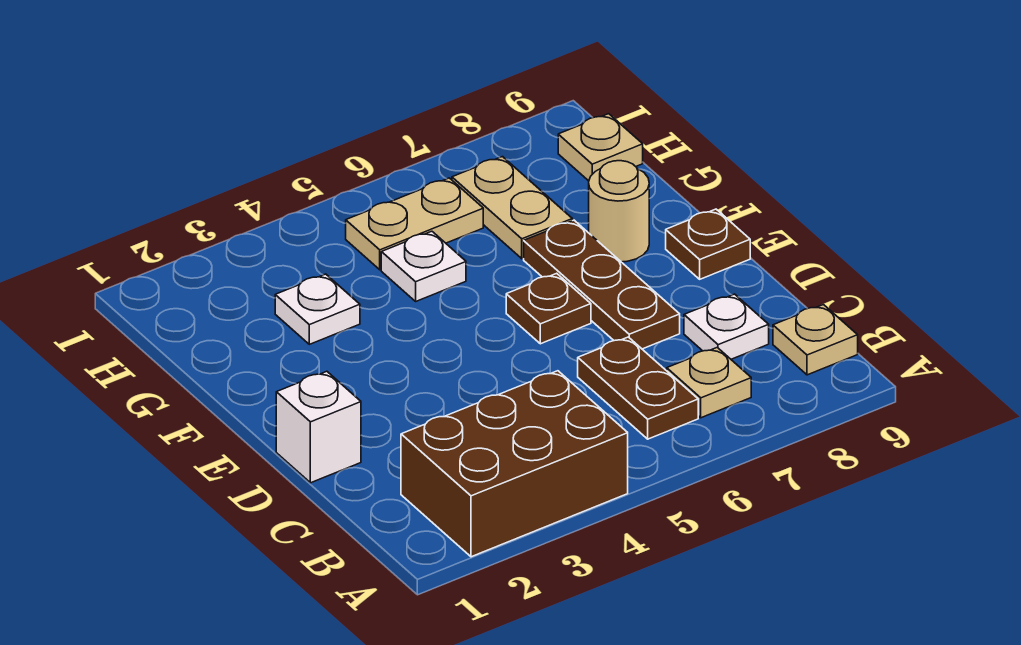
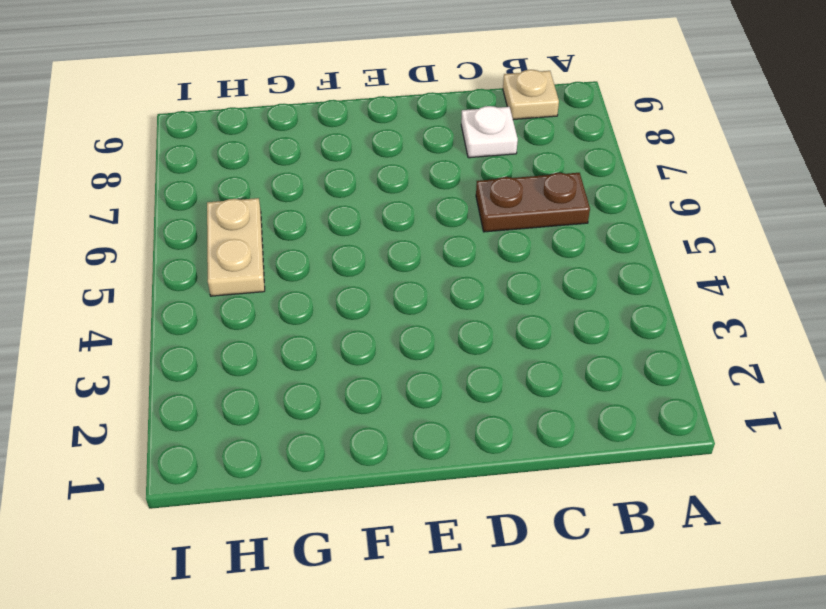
none -> brown 2x3 brick [401,371,628,557]
none -> tan 1x1 plate [667,348,751,418]
none -> white 1x1 brick [276,371,361,483]

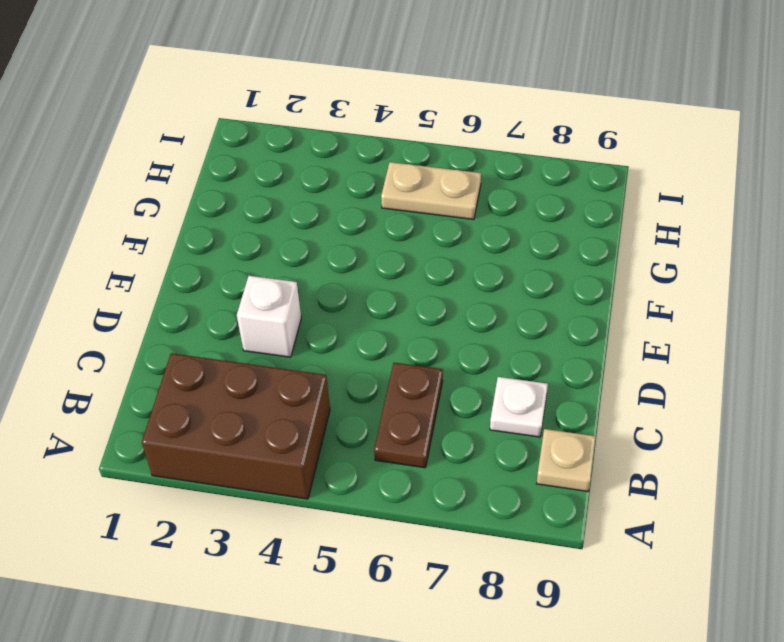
white 1x1 brick [237,276,301,357] -> white 1x1 brick moved to [276,371,361,483]
none -> tan 1x1 plate [667,348,751,418]
none -> brown 1x3 plate [524,220,680,349]
none -> brown 1x1 plate [506,273,591,344]

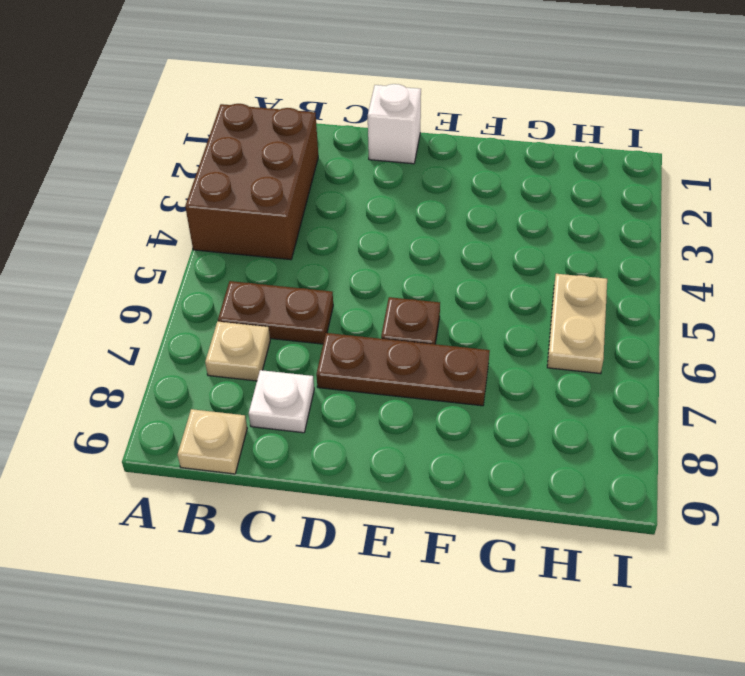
none -> brown 1x1 plate [666,209,750,279]
none -> tan 1x1 round brick [589,161,649,262]
none -> white 1x1 plate [275,274,360,344]

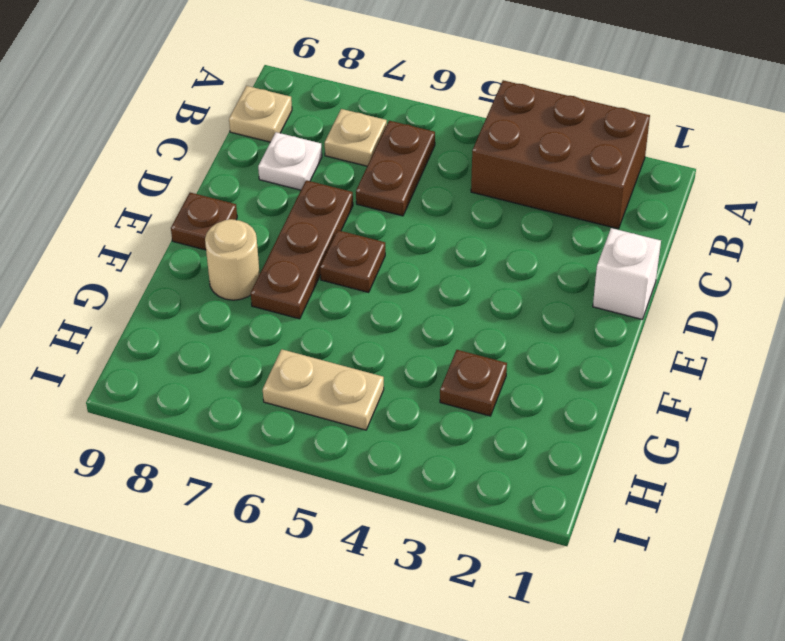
brown 1x1 plate [440,350,507,416] -> white 1x1 plate [275,274,360,344]
none -> white 1x1 plate [381,231,466,301]
none -> tan 1x2 plate [452,157,572,259]
none -> tan 1x1 plate [558,114,643,181]

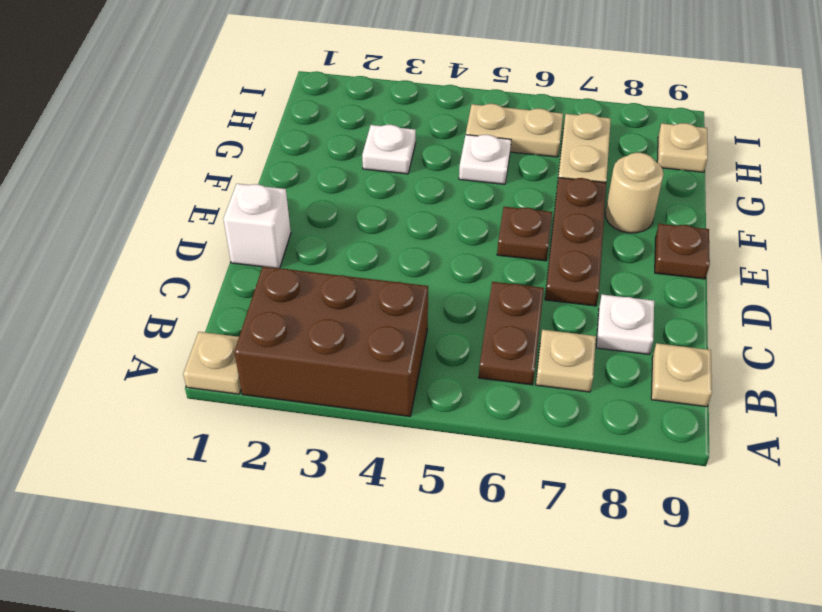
tan 1x1 plate [183,332,241,394] -> none

